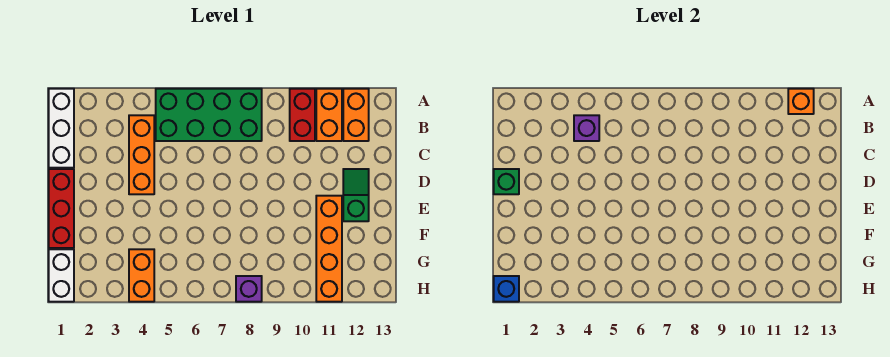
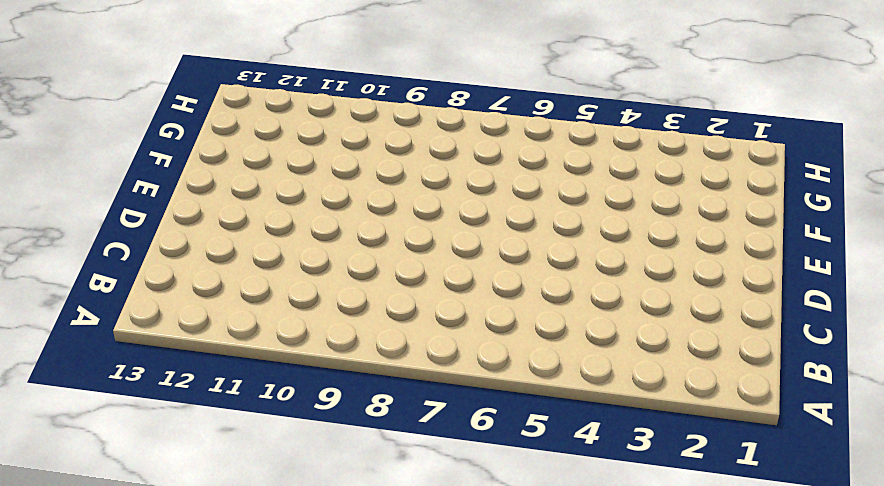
none -> white 1x3 brick [49,89,74,168]
none -> green 2x4 brick [156,89,262,141]
none -> red 1x2 brick [290,89,315,141]

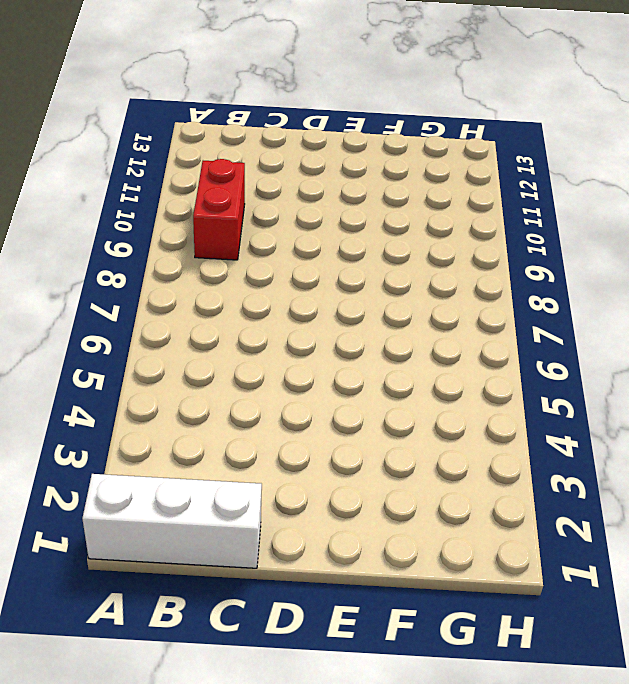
red 1x2 brick [193,159,245,260] -> red 1x2 brick turned to [290,89,315,141]
none -> green 2x4 brick [156,89,262,141]
none -> orange 1x2 brick [316,89,342,141]
none -> orange 1x2 brick [343,89,369,141]

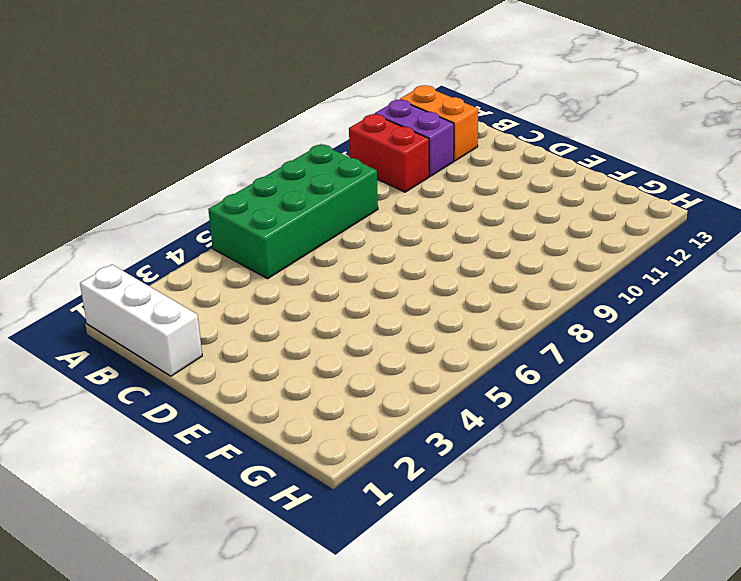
purple 1x2 brick [375,100,454,176] -> orange 1x2 brick [316,89,342,141]
none -> orange 1x3 brick [129,115,154,194]
none -> red 1x3 brick [49,169,74,248]
none -> green 1x2 slope [343,169,369,221]

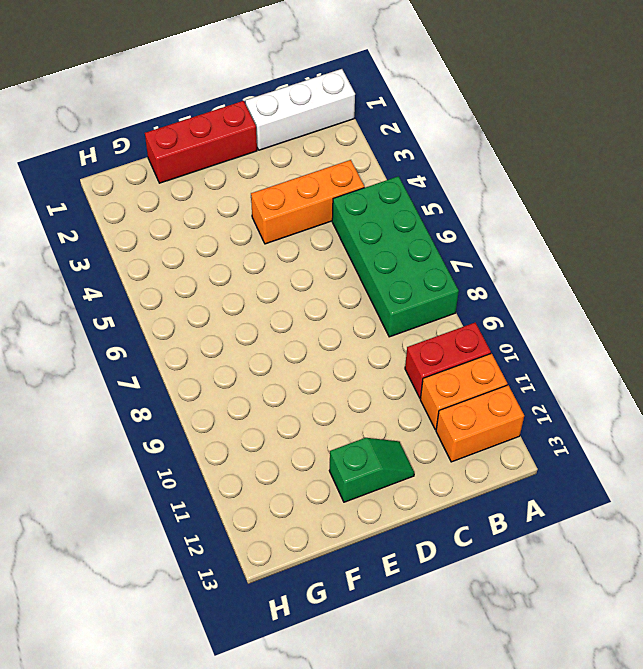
none -> orange 1x4 brick [316,196,342,302]
none -> white 1x2 brick [49,249,74,302]
none -> orange 1x2 brick [129,249,154,302]

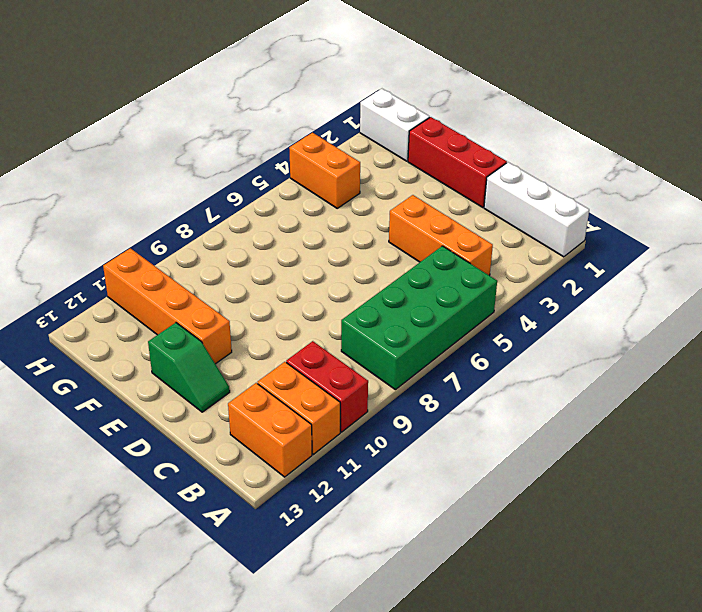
none -> purple 1x1 brick [236,276,262,302]
none -> orange 1x1 brick [788,89,814,114]
none -> purple 1x1 brick [574,115,599,141]

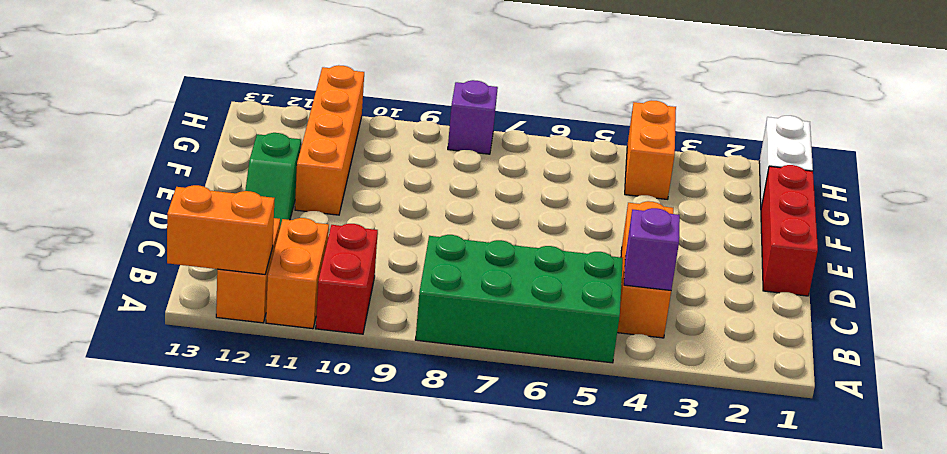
orange 1x2 brick [167,185,275,274] -> orange 1x1 brick [788,89,814,114]
none -> white 1x3 brick [49,89,74,168]
none -> green 1x1 brick [494,169,519,194]
none -> blue 1x1 brick [494,276,519,302]

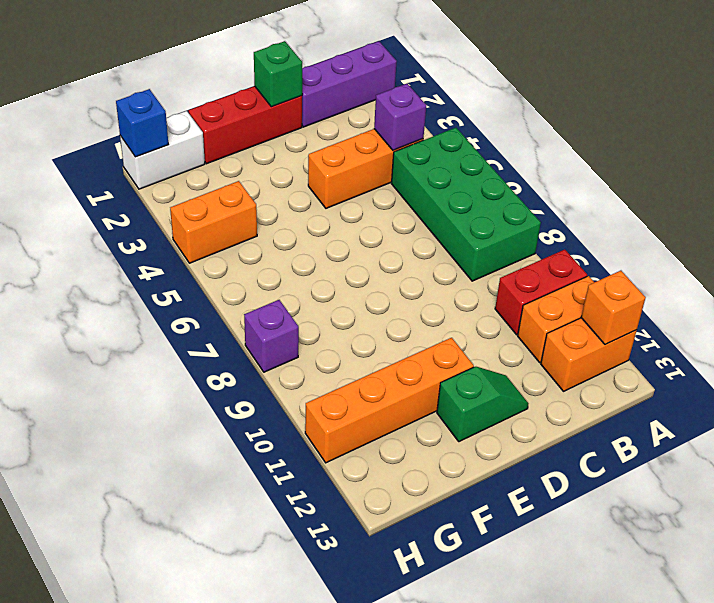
purple 1x3 brick [302,41,397,127] -> white 1x3 brick [49,89,74,168]

